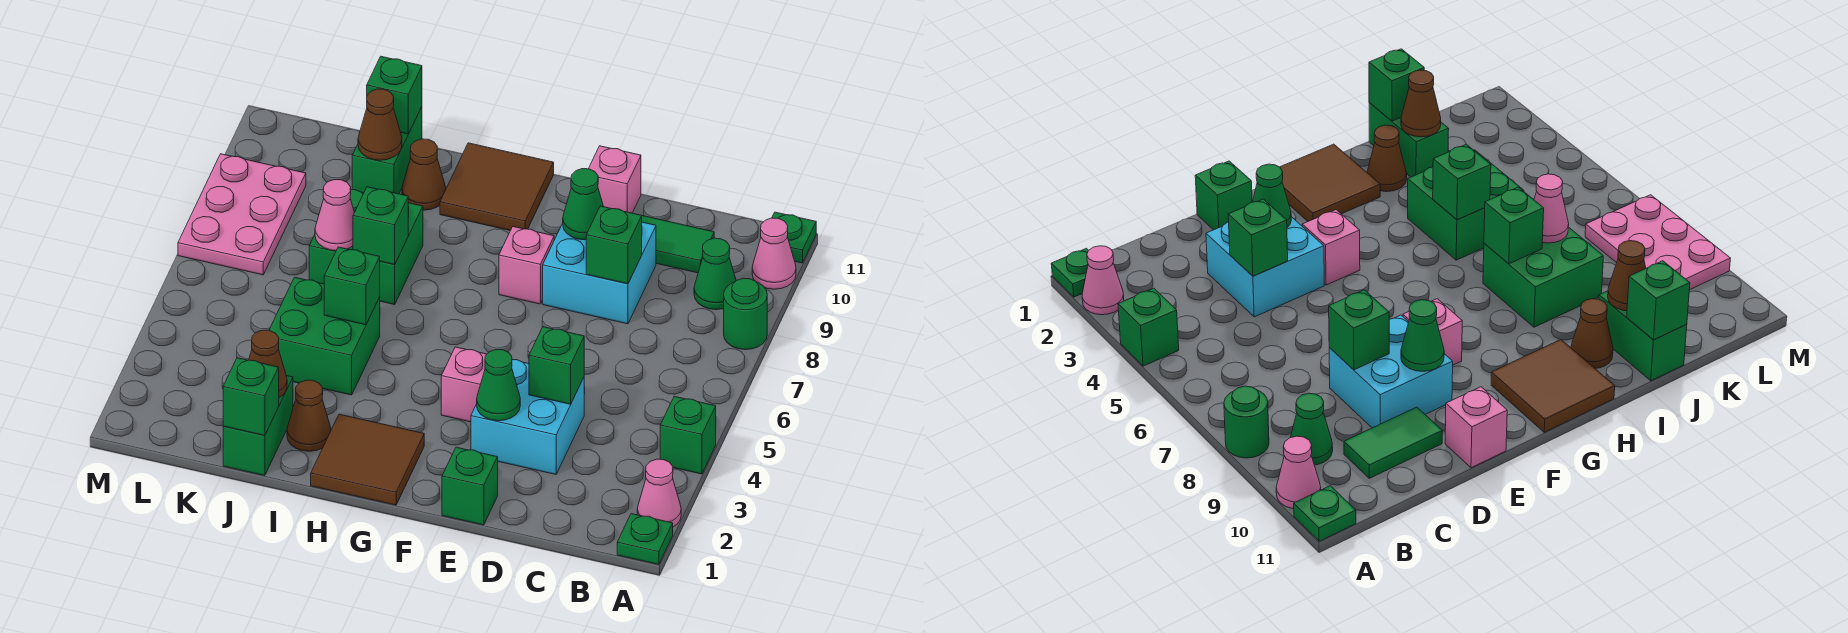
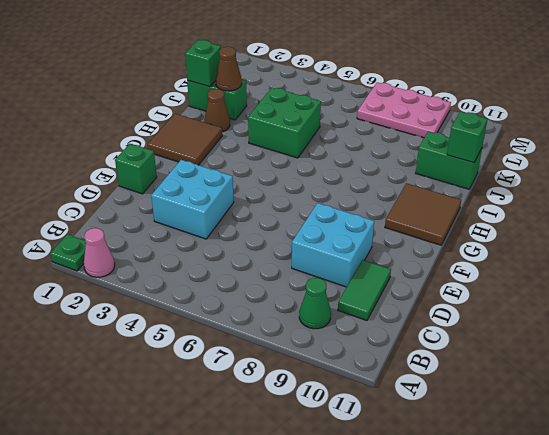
none -> green 1x1 brick [660,396,716,474]
none -> green 1x1 round brick [724,278,767,350]
none -> pink 1x1 cone [752,218,796,289]
none -> green 1x1 plate [772,212,816,263]

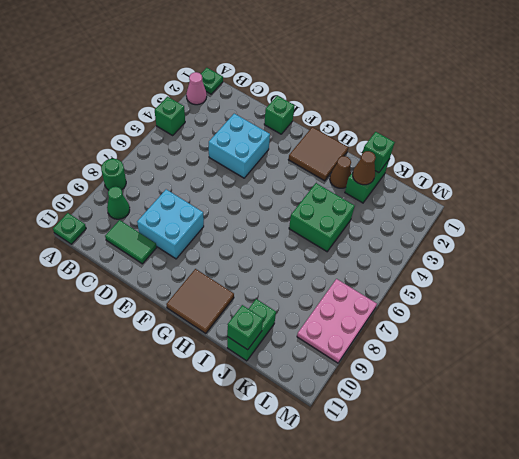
none -> pink 1x1 cone [752,218,796,289]
none -> pink 1x1 brick [589,146,641,213]
none -> pink 1x1 brick [441,347,487,422]
none -> pink 1x1 brick [499,227,554,304]

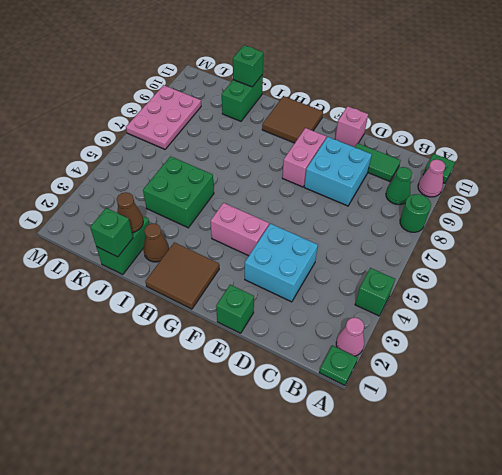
pink 1x2 brick [211,203,269,256] -> pink 1x1 brick [441,347,487,422]
pink 1x2 brick [282,128,326,187] -> pink 1x1 brick [499,227,554,304]
none -> green 2x2 brick [309,190,423,305]
none -> brown 1x1 cone [402,139,446,210]
none -> green 1x1 brick [529,327,584,404]
none -> green 1x1 brick [586,206,642,284]

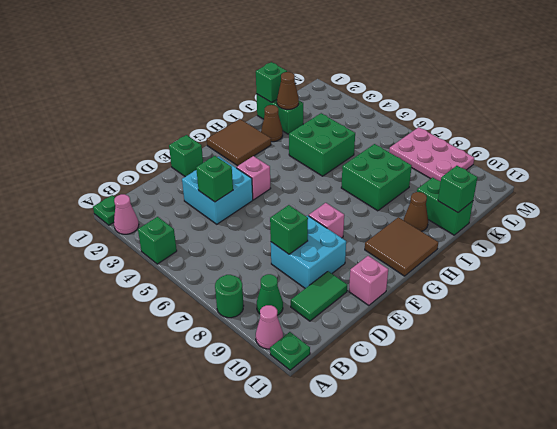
none -> green 1x1 cone [477,350,520,421]
none -> green 1x1 cone [563,169,603,240]
none -> green 1x1 brick [324,247,380,325]
none -> green 1x1 brick [353,187,408,264]

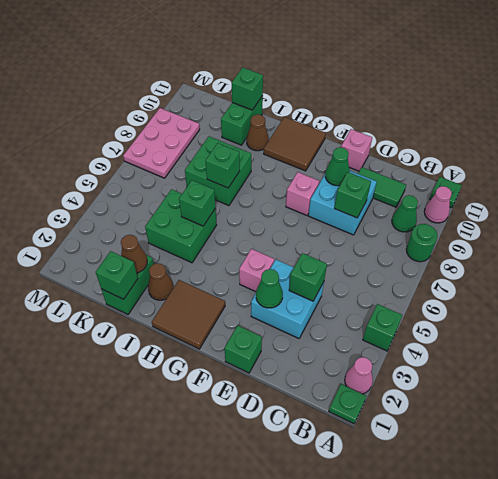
none -> pink 1x1 cone [315,180,354,251]
none -> brown 1x1 cone [358,89,402,160]

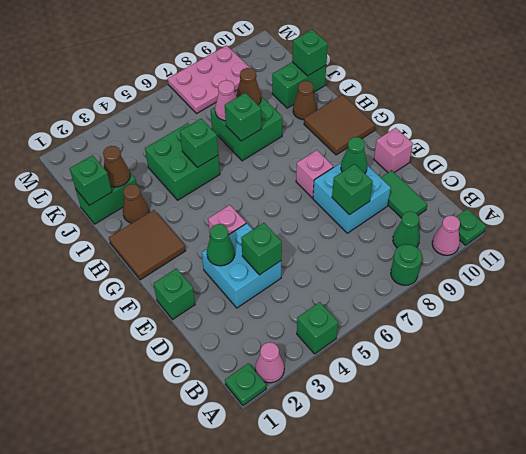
brown 1x1 cone [236,68,261,105] -> brown 1x1 cone moved to [358,89,402,160]

